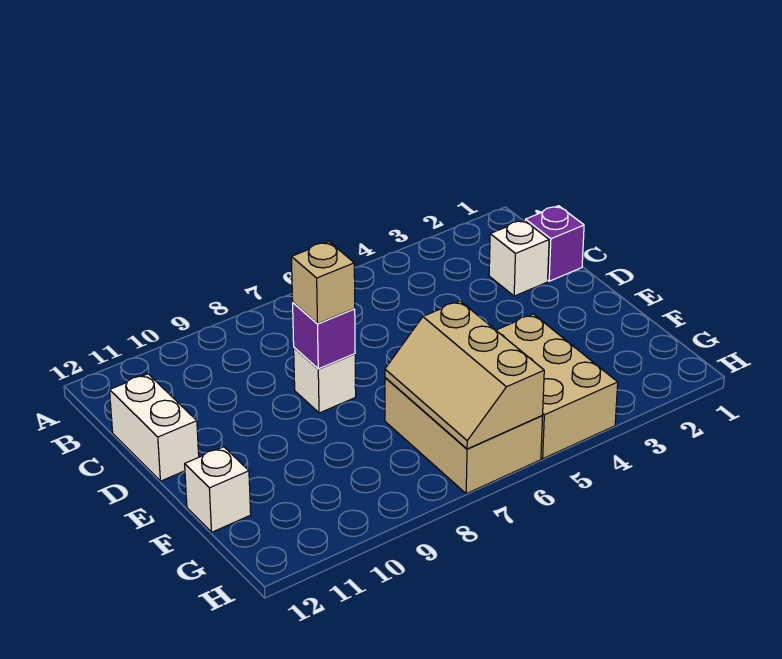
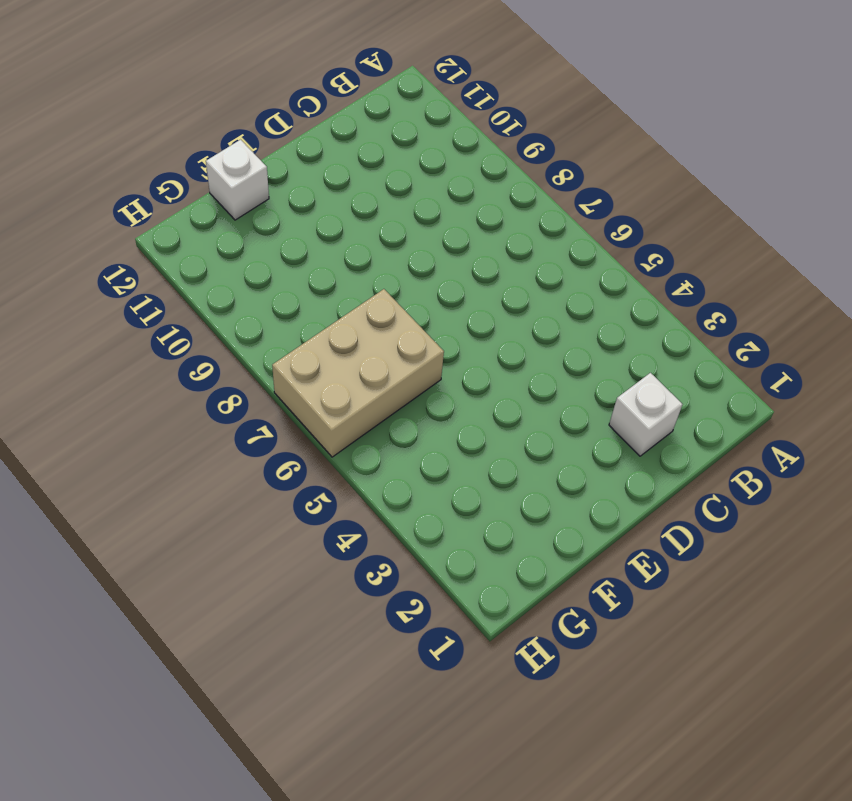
none -> purple 1x1 brick [525,206,584,281]
none -> white 1x2 brick [110,374,199,481]

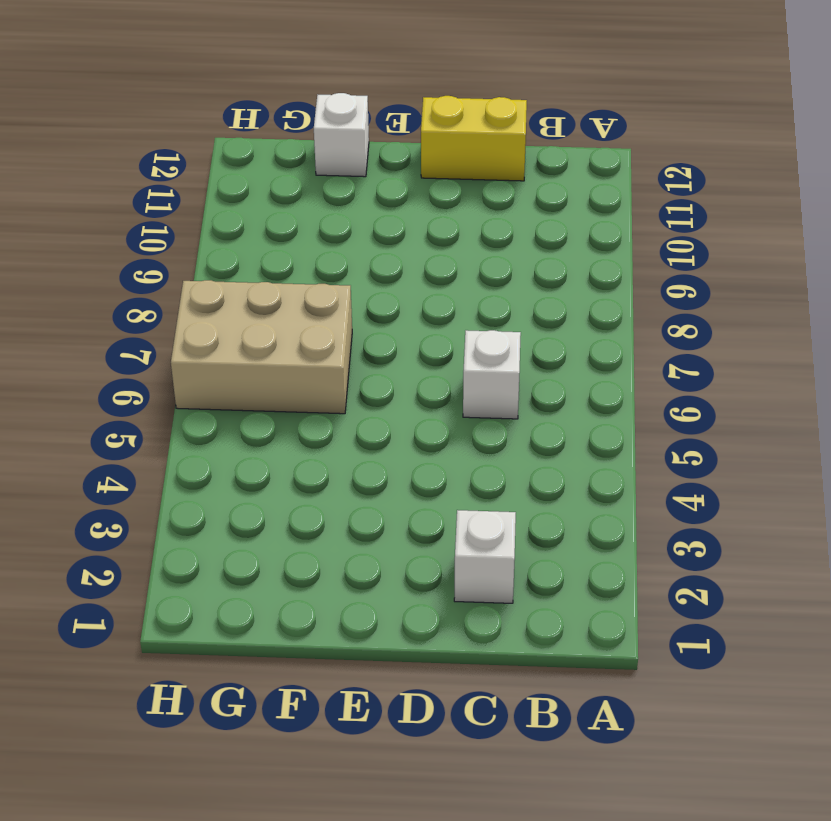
white 1x1 brick [463,330,521,419] -> white 1x1 brick moved to [294,348,356,413]
yellow 1x2 brick [421,96,527,181] -> white 1x2 brick [110,374,199,481]
none -> purple 1x1 brick [525,206,584,281]
none -> tan 2x3 brick [496,314,618,459]

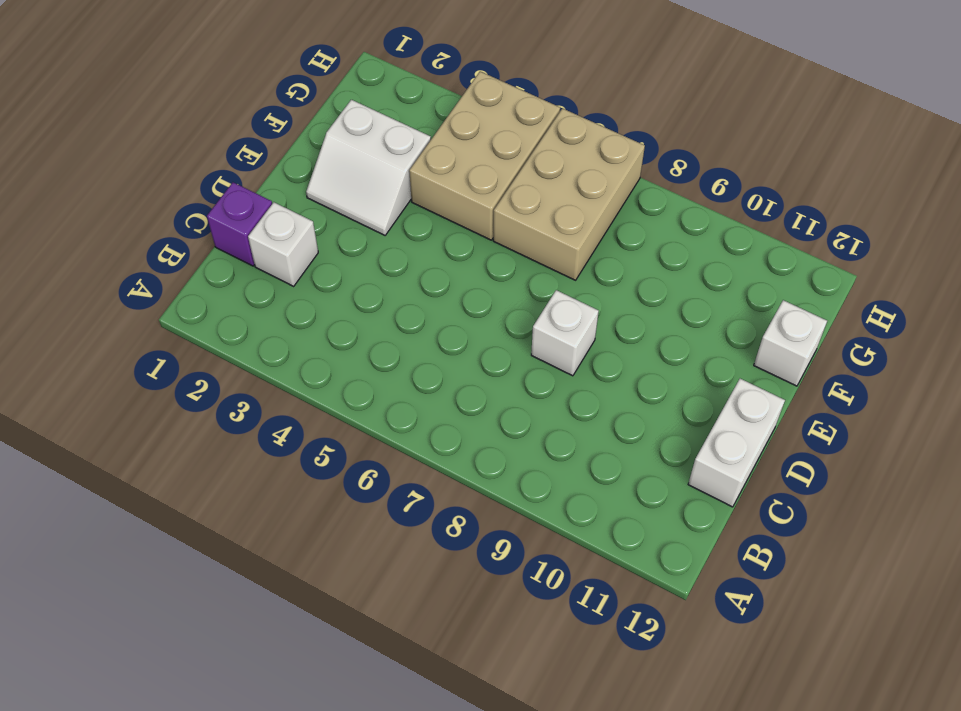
white 2x2 slope [306,100,431,235] -> none
none -> purple 1x1 brick [293,303,355,369]
none -> tan 2x3 slope [385,301,544,449]

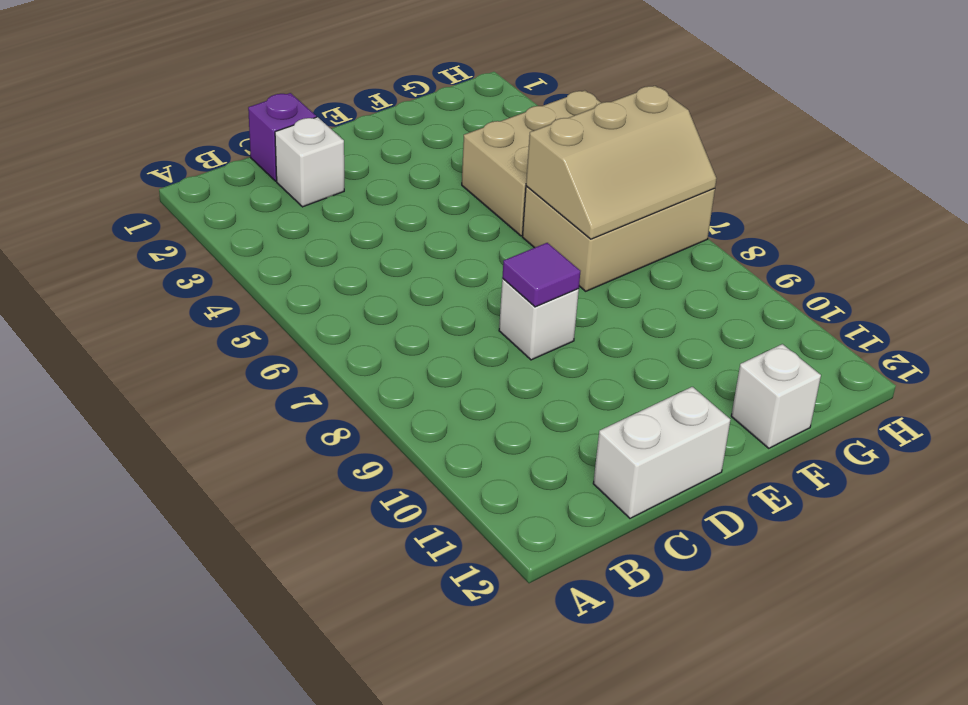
purple 1x1 tile [502,243,580,307] -> purple 1x1 brick [293,303,355,369]
none -> tan 1x1 brick [291,242,355,324]

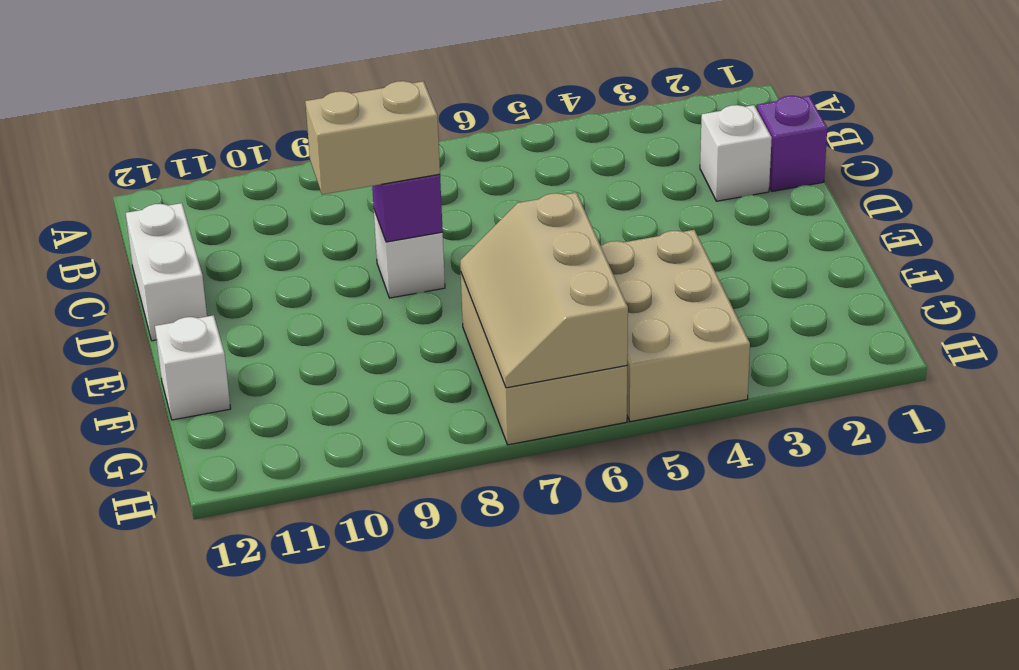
tan 1x2 brick [305,81,440,195] -> tan 1x1 brick [291,242,355,324]

